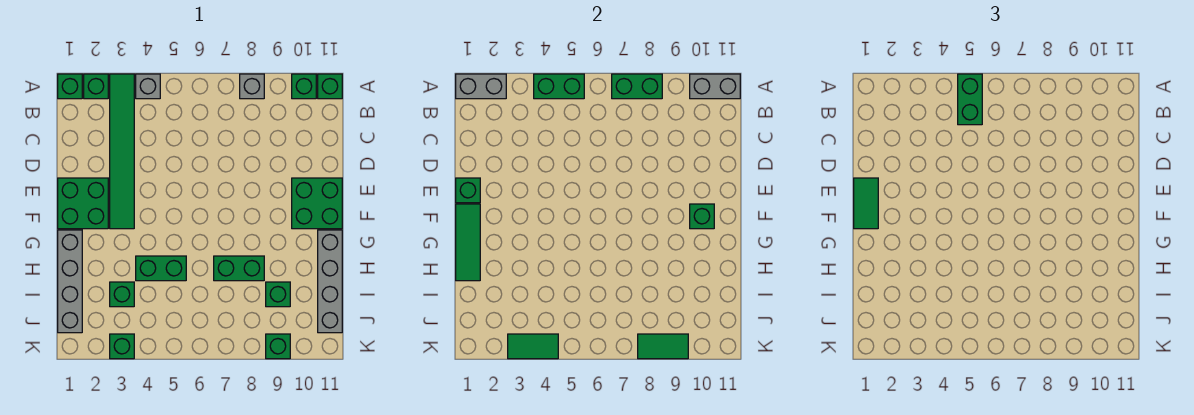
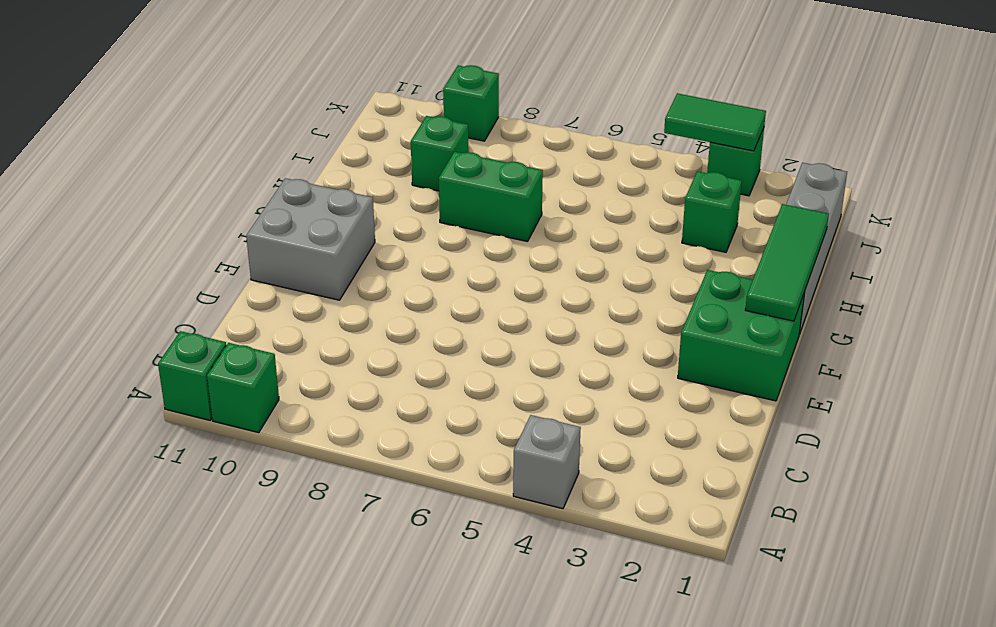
grey 2x2 brick [246,178,375,300] -> green 2x2 brick [292,178,342,229]
none -> green 1x1 brick [58,74,82,99]
none -> green 1x1 brick [84,74,108,99]
none -> green 1x6 tile [110,74,134,229]

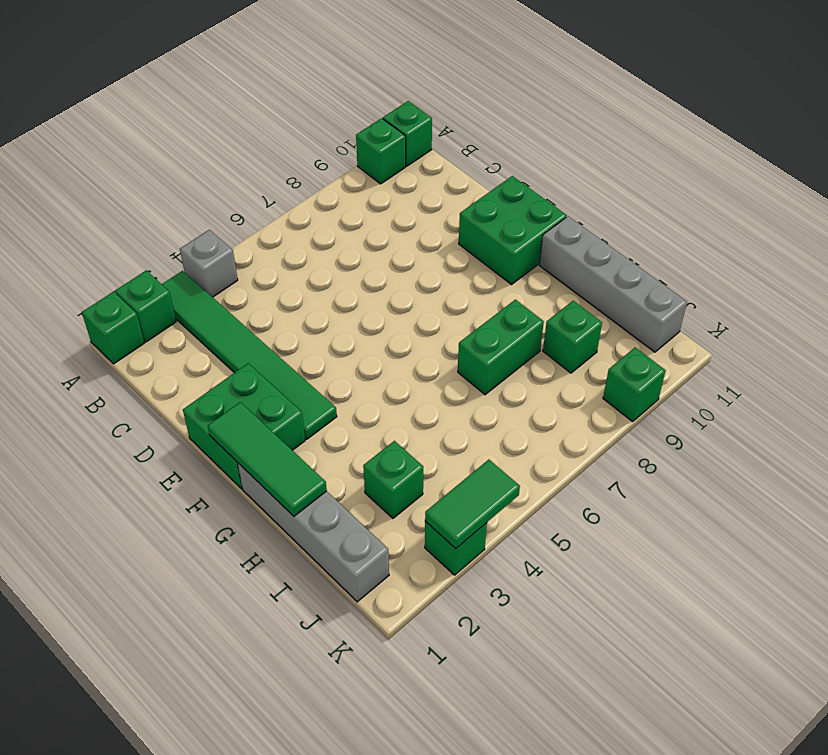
none -> grey 1x1 brick [240,74,264,99]
none -> green 1x2 brick [136,256,186,281]
none -> grey 1x2 brick [456,74,506,99]

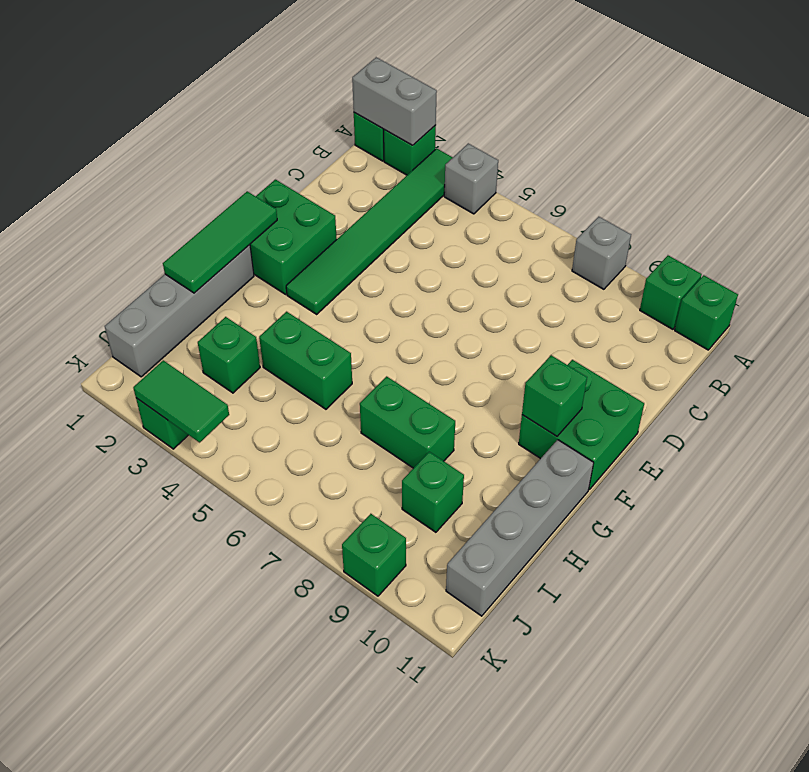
none -> green 1x2 brick [534,74,584,99]
none -> green 1x2 brick [612,74,662,99]
none -> grey 1x2 brick [690,74,740,99]

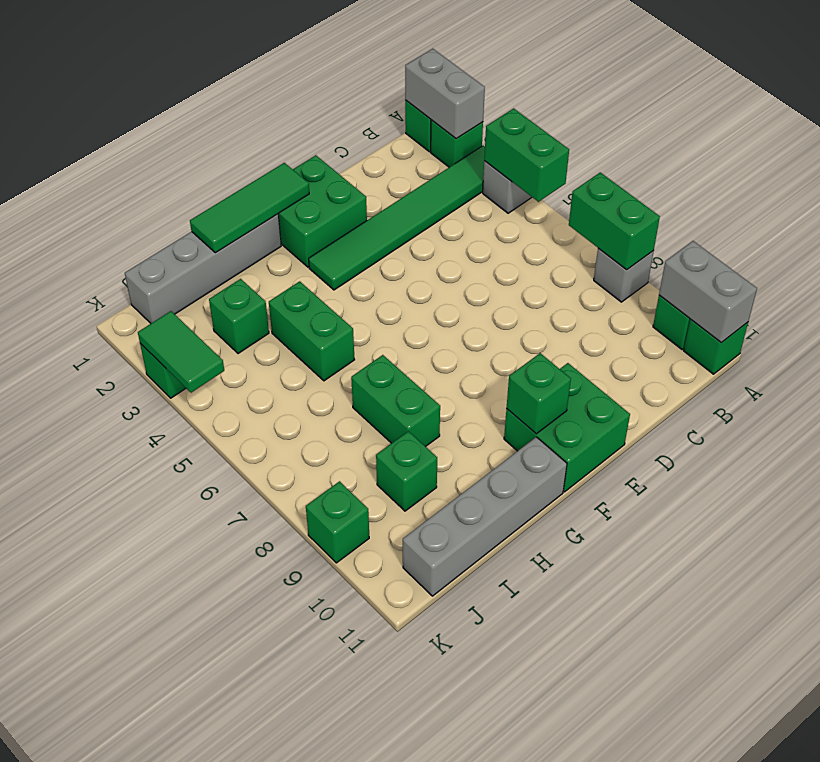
none -> green 1x1 brick [456,178,480,203]
none -> green 1x2 tile [638,334,688,359]
none -> green 1x2 brick [958,74,982,125]

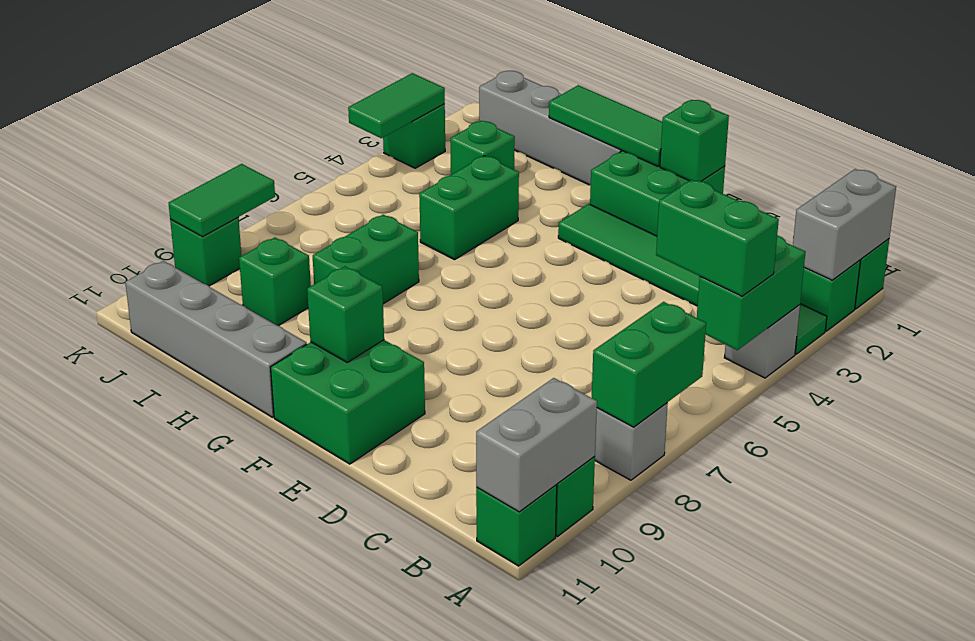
none -> green 1x2 tile [854,178,878,229]

